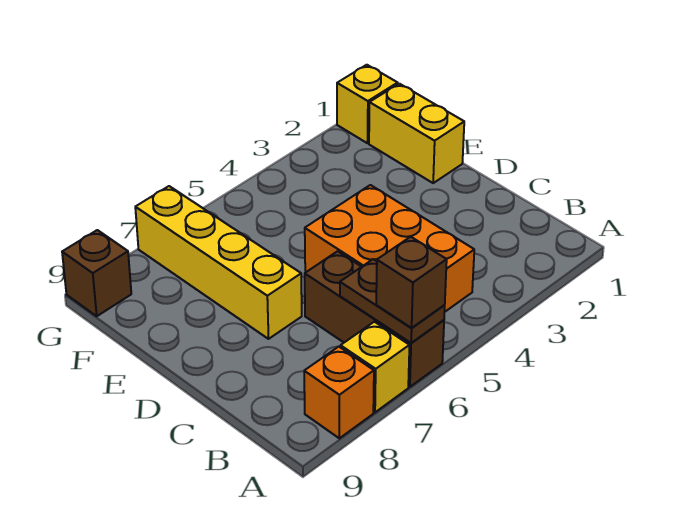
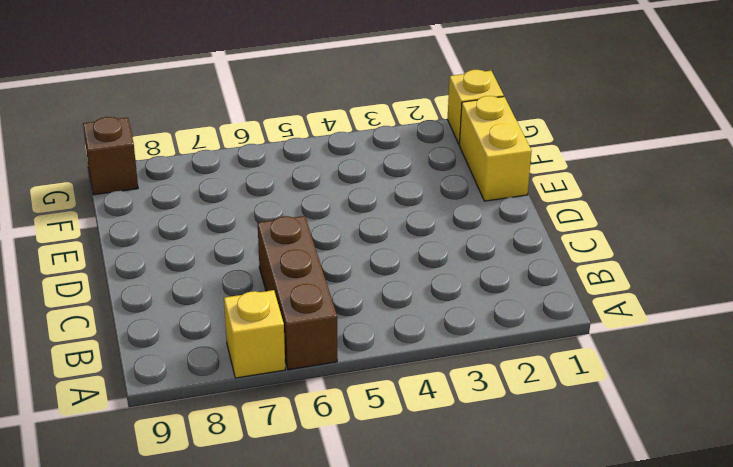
none -> orange 1x1 brick [304,347,374,438]
none -> orange 2x3 brick [305,185,474,312]

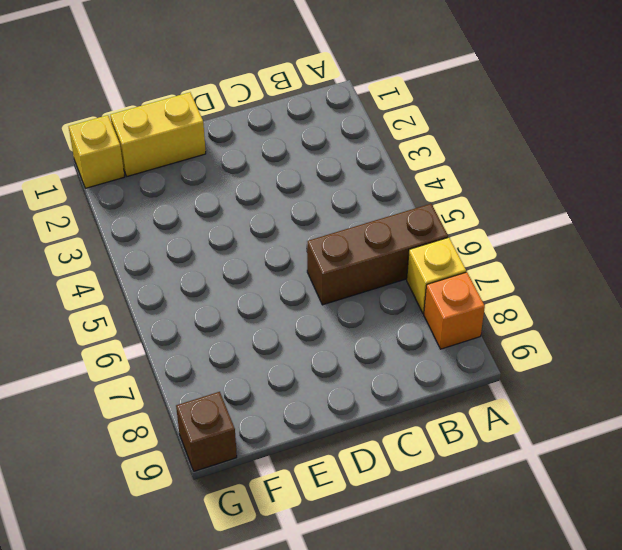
none -> orange 2x3 brick [305,185,474,312]
none -> yellow 1x4 brick [135,186,302,339]

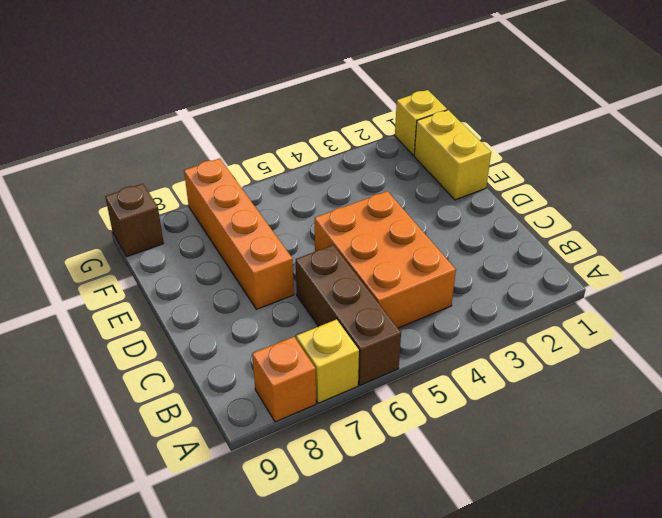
orange 1x4 brick [184,158,294,309] -> yellow 1x4 brick [135,186,302,339]
none -> brown 1x2 plate [340,259,445,343]
none -> brown 1x1 brick [376,237,447,328]

